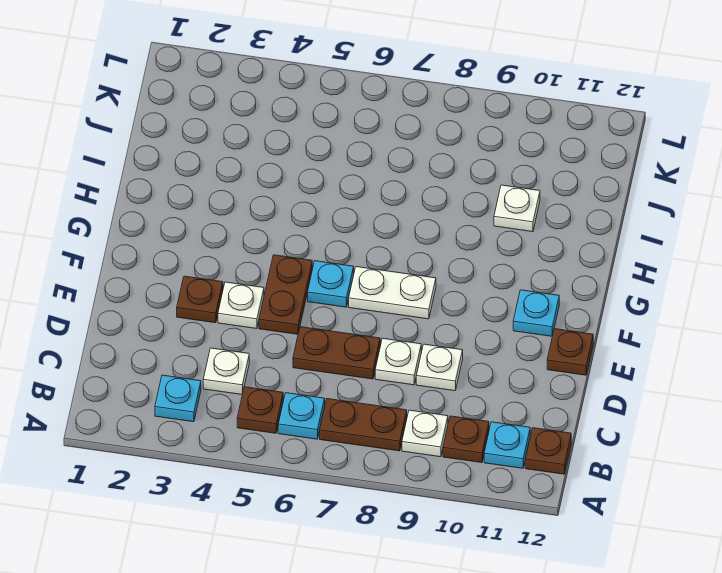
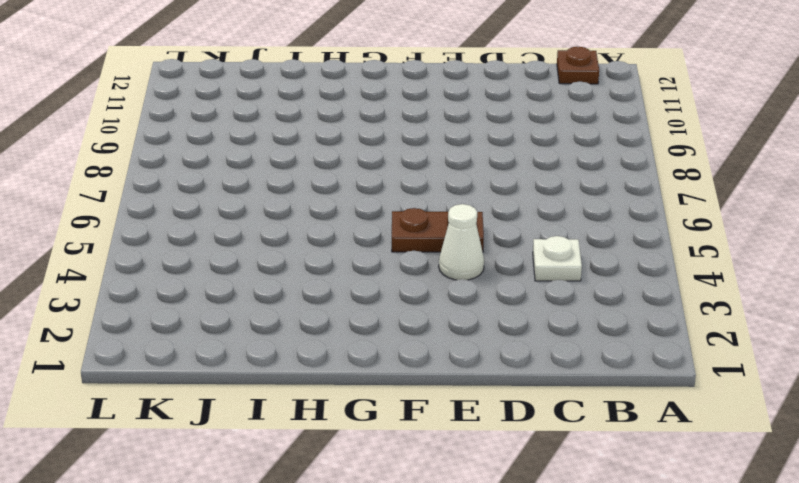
white 1x1 cone [439,204,484,280] -> white 1x1 plate [218,282,264,329]
none -> cyan 1x1 plate [155,375,201,422]
none -> brown 1x1 plate [237,387,283,433]
none -> cyan 1x1 plate [278,393,325,439]

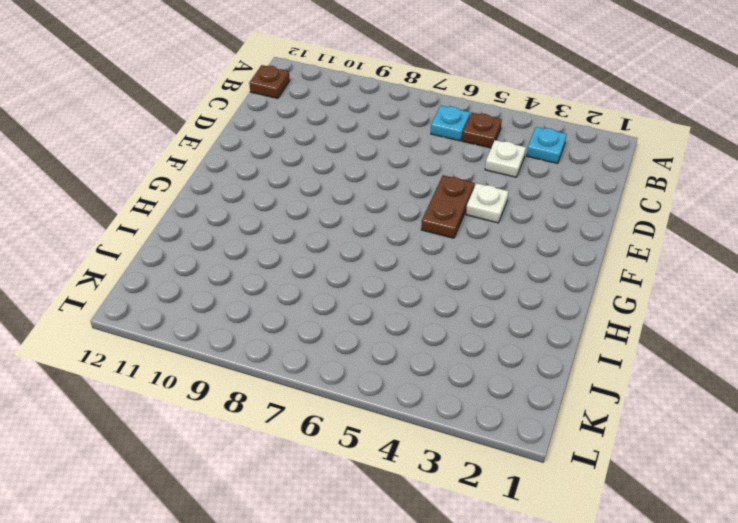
none -> brown 1x2 plate [320,399,407,451]
none -> white 1x1 plate [402,410,448,457]
none -> brown 1x1 plate [443,416,489,463]

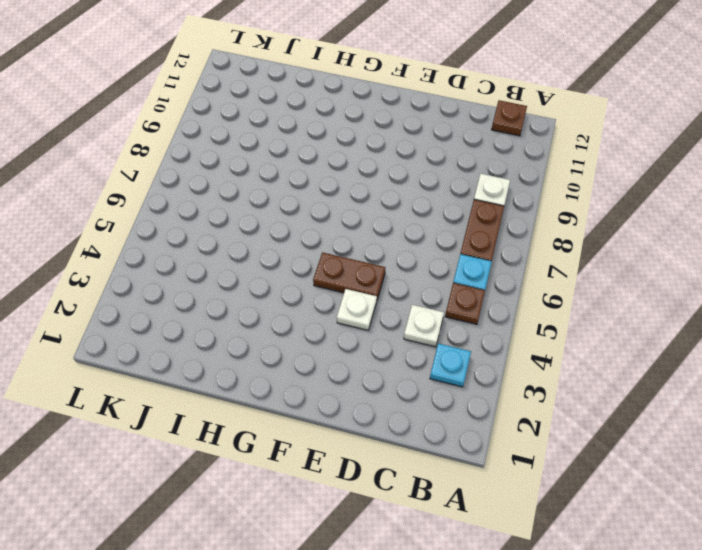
none -> brown 1x1 plate [443,416,489,463]
none -> cyan 1x1 plate [484,422,530,468]
none -> brown 1x2 plate [293,327,380,379]

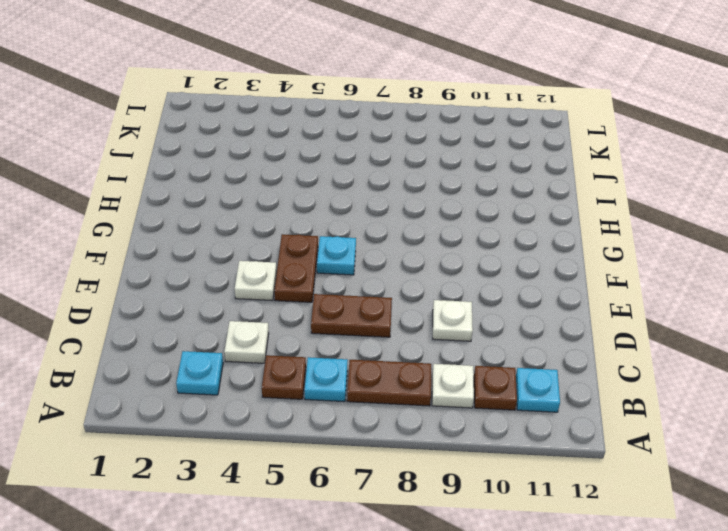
none -> brown 1x1 plate [525,428,571,474]
none -> white 1x1 plate [375,338,421,385]
none -> brown 1x1 plate [177,276,223,323]

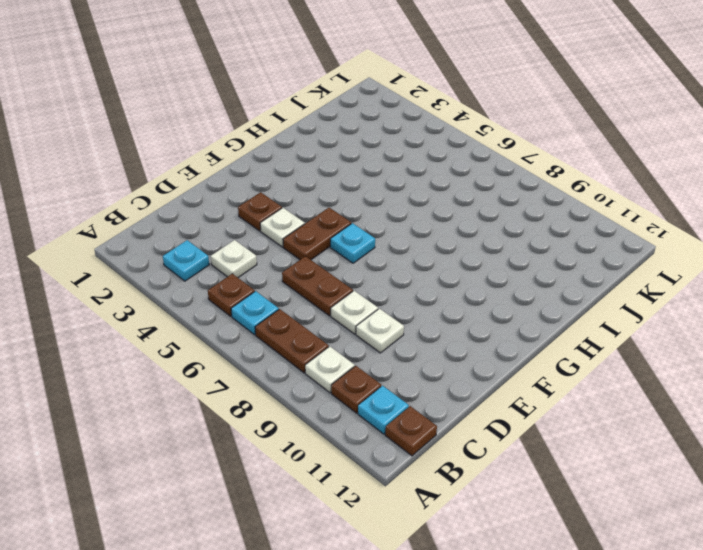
none -> brown 1x1 plate [547,329,593,375]
none -> white 1x2 plate [349,267,436,319]
none -> cyan 1x1 plate [513,290,559,336]

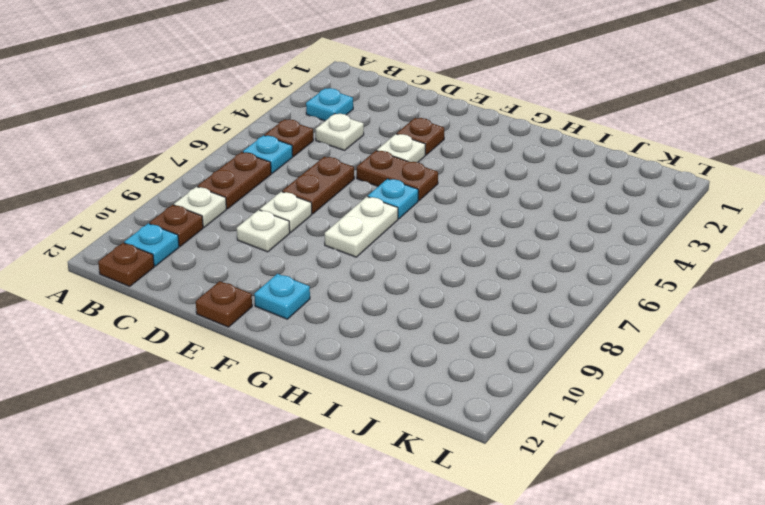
none -> white 1x1 plate [494,185,540,232]

